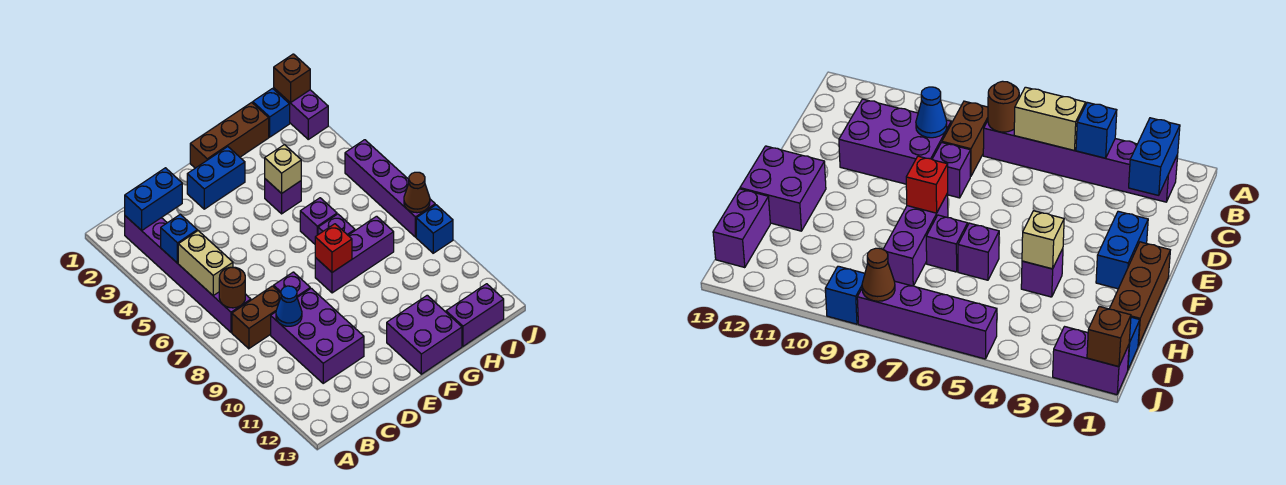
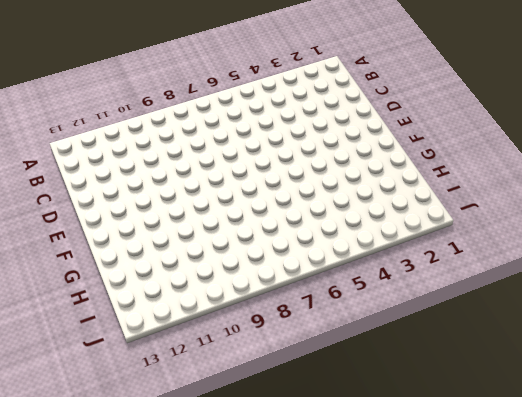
none -> purple 1x6 brick [125,216,251,332]
none -> brown 1x2 brick [232,286,281,349]
none -> purple 2x3 brick [271,288,364,383]

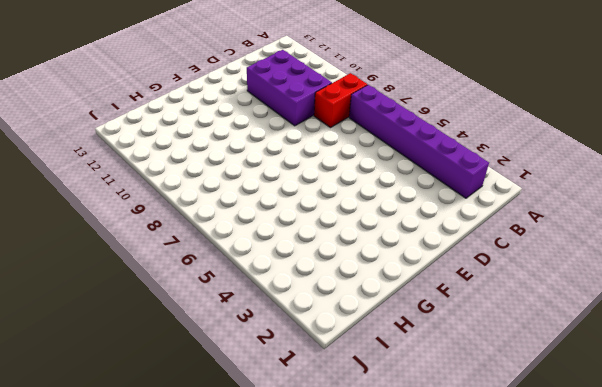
red 1x2 brick [314,73,367,128] -> brown 1x2 brick [232,286,281,349]
none -> purple 1x1 brick [274,272,310,297]
none -> blue 1x2 brick [187,147,245,209]
none -> brown 1x3 brick [190,102,269,168]

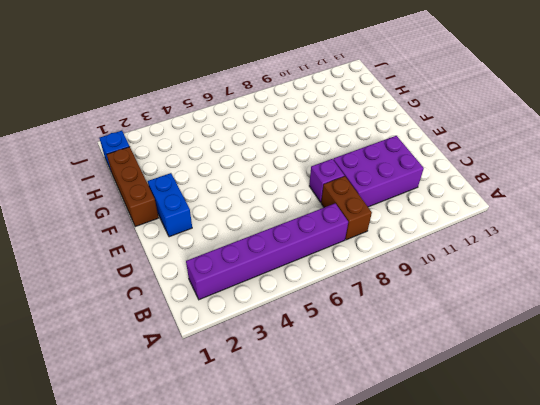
none -> purple 1x3 brick [315,216,394,293]
none -> purple 2x2 brick [387,295,462,374]
none -> purple 1x1 brick [265,179,301,214]

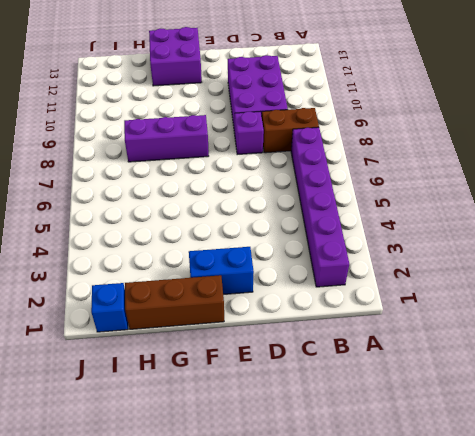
none -> purple 1x1 brick [265,179,301,214]
none -> purple 1x1 brick [300,198,337,244]
none -> purple 1x1 brick [318,214,355,235]

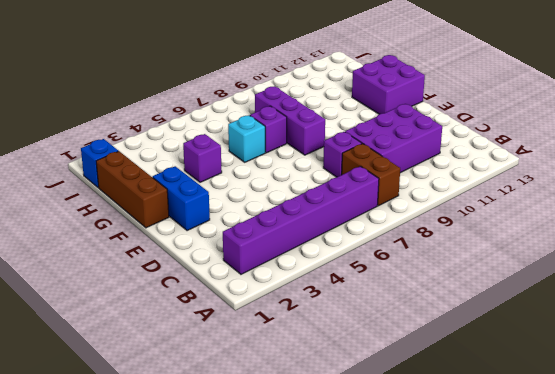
cyan 1x1 brick [228,115,265,162] -> purple 1x1 brick [300,198,337,244]
none -> purple 1x2 brick [446,284,504,346]
none -> purple 1x2 brick [274,88,328,139]
none -> purple 1x4 brick [345,140,435,237]

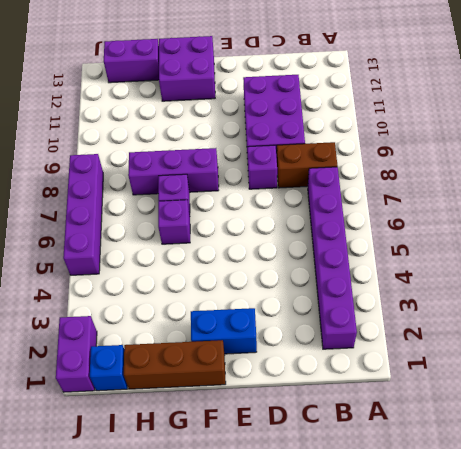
none -> purple 1x1 brick [265,179,301,214]
none -> blue 1x1 brick [416,205,453,253]
none -> blue 1x2 brick [125,168,182,230]

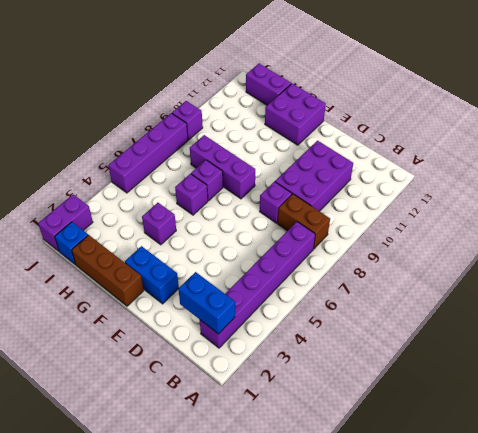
purple 1x1 brick [172,101,203,140] -> blue 1x1 brick [416,205,453,253]
none -> blue 1x1 brick [161,214,197,263]
none -> tan 1x2 brick [178,231,233,295]
none -> brown 1x1 round brick [219,267,245,308]

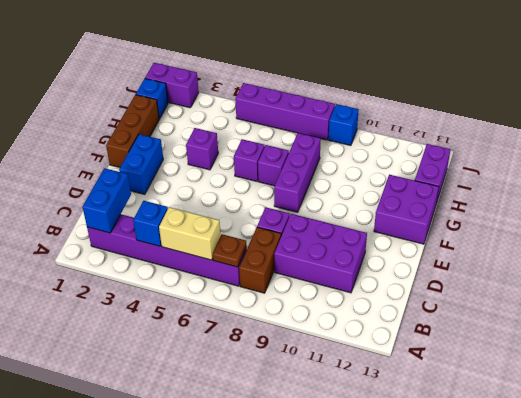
brown 1x1 plate [213,234,247,267] -> brown 1x1 round brick [219,267,245,308]
none -> blue 1x1 cone [276,286,302,326]
none -> red 1x1 brick [315,224,352,272]
none -> tan 1x1 brick [265,145,301,193]

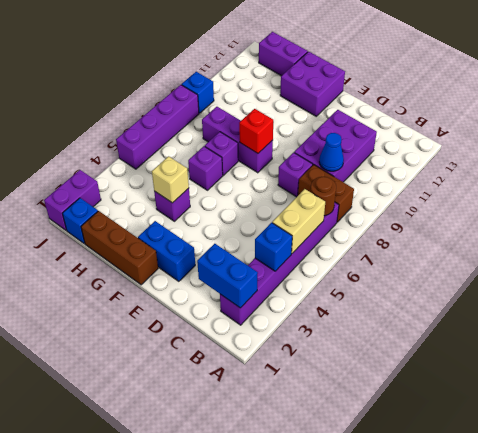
none -> brown 1x1 brick [274,54,310,103]
none -> brown 1x1 cone [404,172,430,213]

